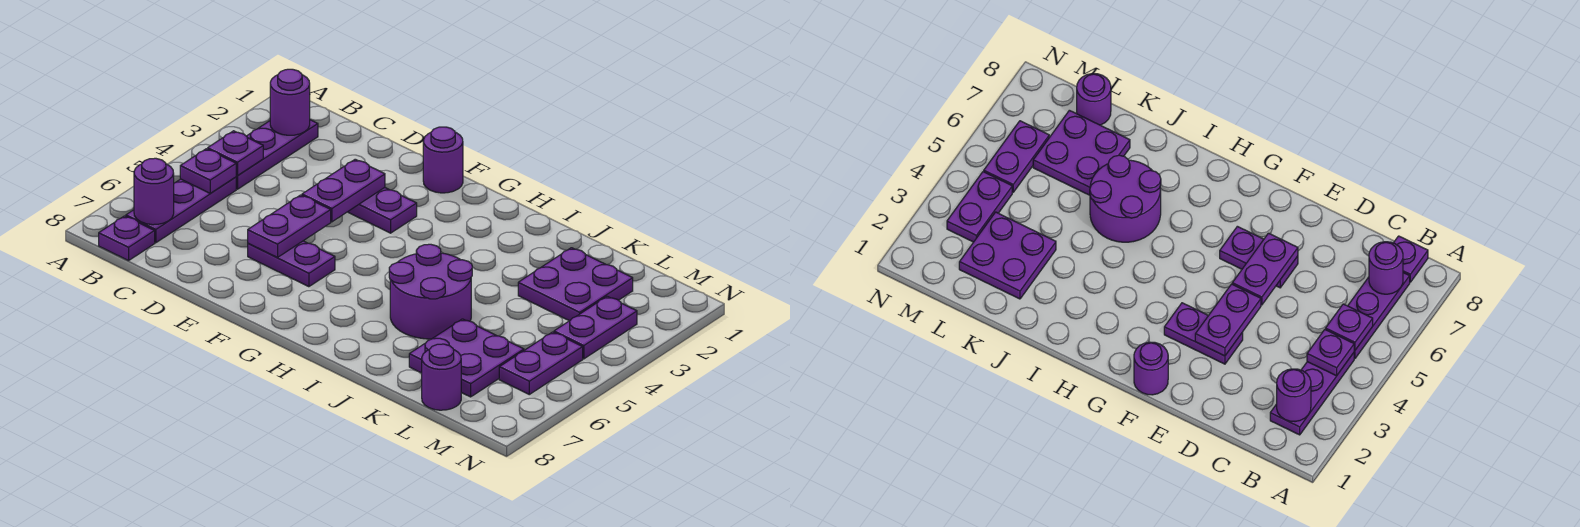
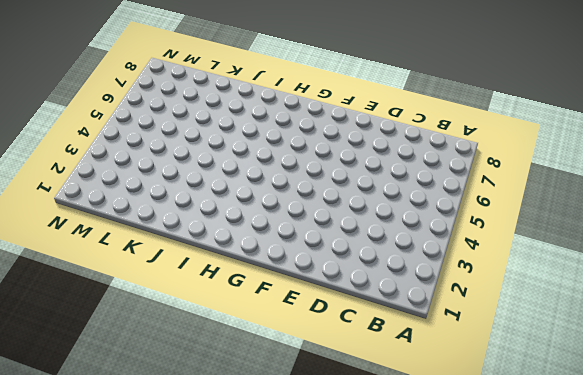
none -> purple 1x3 plate [236,120,318,189]
none -> purple 1x3 plate [126,177,236,243]
none -> purple 1x1 plate [99,216,155,261]

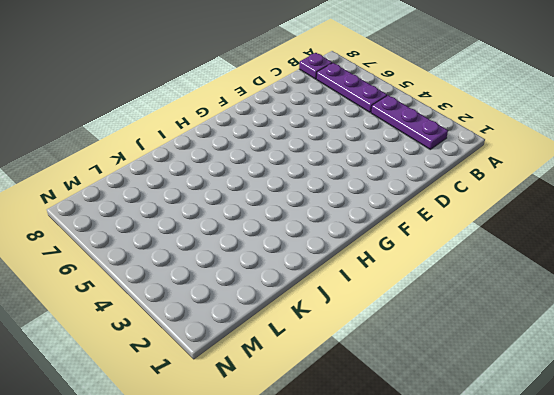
none -> purple 1x2 plate [348,188,417,233]
none -> purple 1x2 plate [248,241,335,287]
none -> purple 1x1 round brick [423,127,463,193]

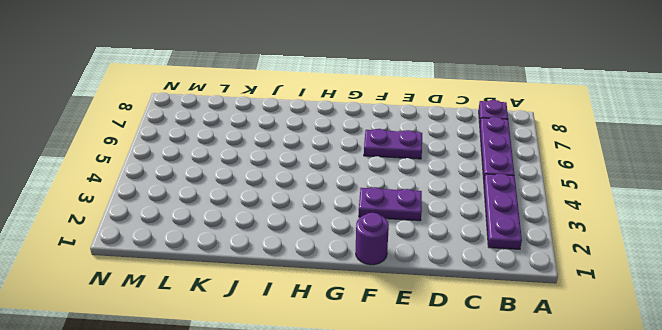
none -> purple 2x2 round brick [389,244,472,339]
none -> purple 2x2 plate [518,248,633,321]
none -> purple 2x2 plate [409,319,524,397]

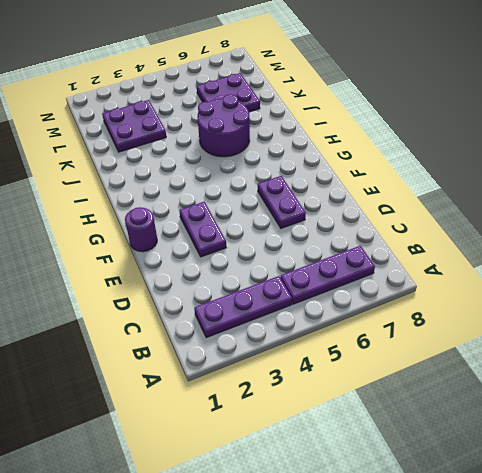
none -> purple 1x1 plate [99,216,155,261]
none -> purple 1x1 round brick [422,344,461,410]
none -> purple 1x2 plate [554,296,637,359]

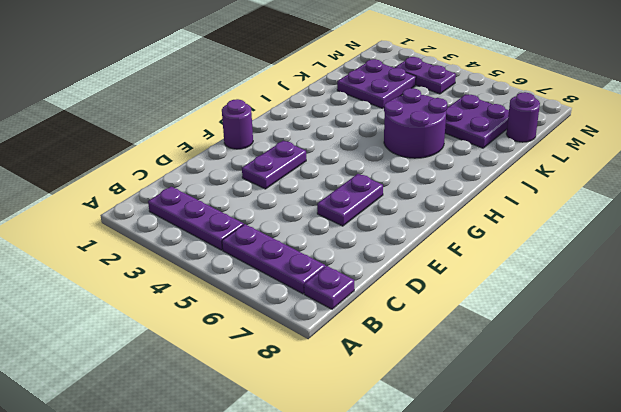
none -> purple 1x2 plate [499,332,583,394]
none -> purple 1x1 round brick [270,69,310,135]
none -> purple 1x1 plate [208,131,263,176]

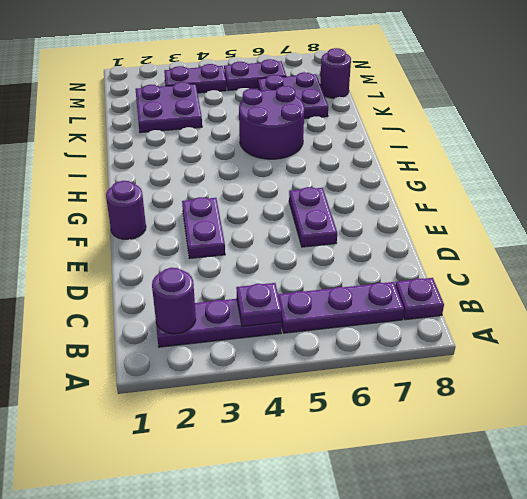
none -> purple 1x1 plate [180,149,237,193]
none -> purple 1x1 round brick [134,158,174,225]
none -> purple 1x2 plate [302,159,385,222]

